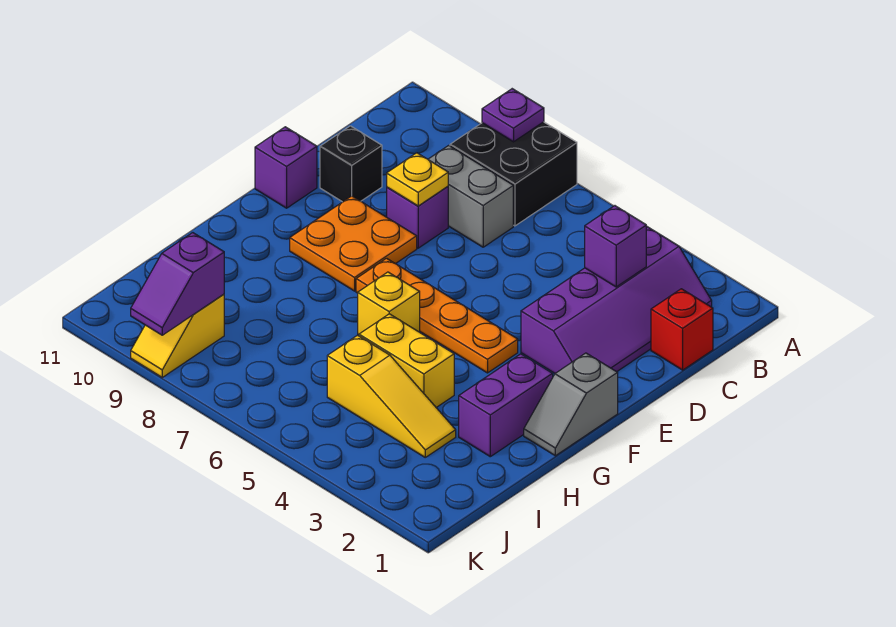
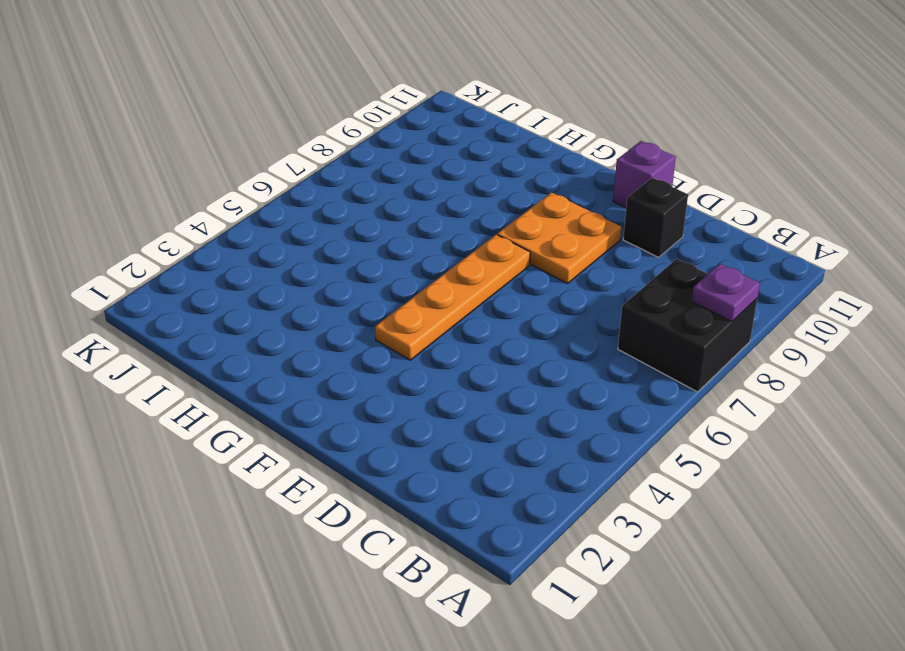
none -> purple 2x4 slope [521,226,712,373]
none -> red 1x1 brick [651,289,713,370]
none -> grey 1x2 brick [428,145,513,247]

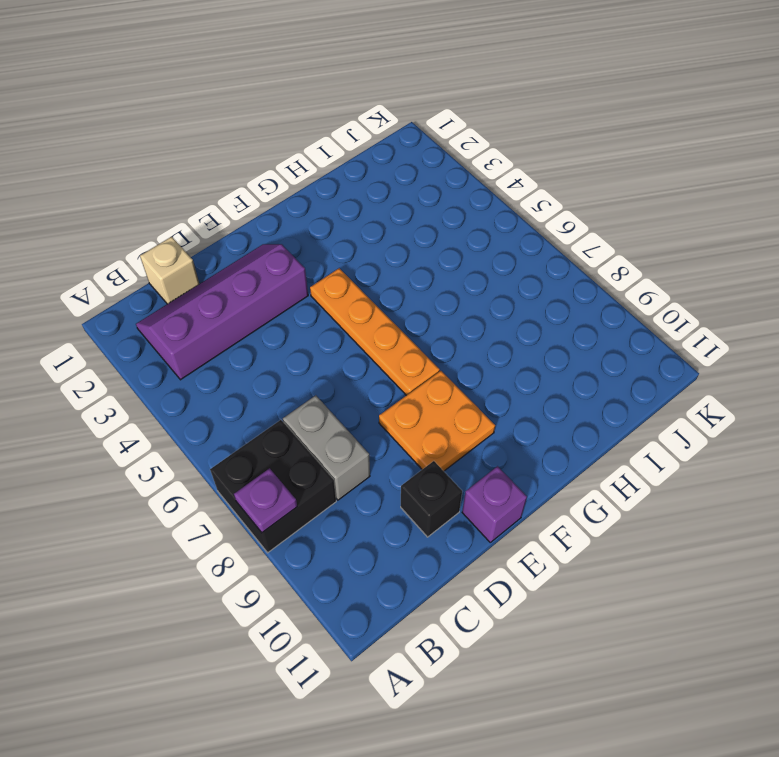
tan 1x1 brick [140,237,199,304] -> red 1x1 brick [651,289,713,370]
none -> purple 1x1 brick [387,186,448,248]
none -> grey 1x2 slope [524,353,618,456]
none -> purple 1x2 brick [459,354,553,457]

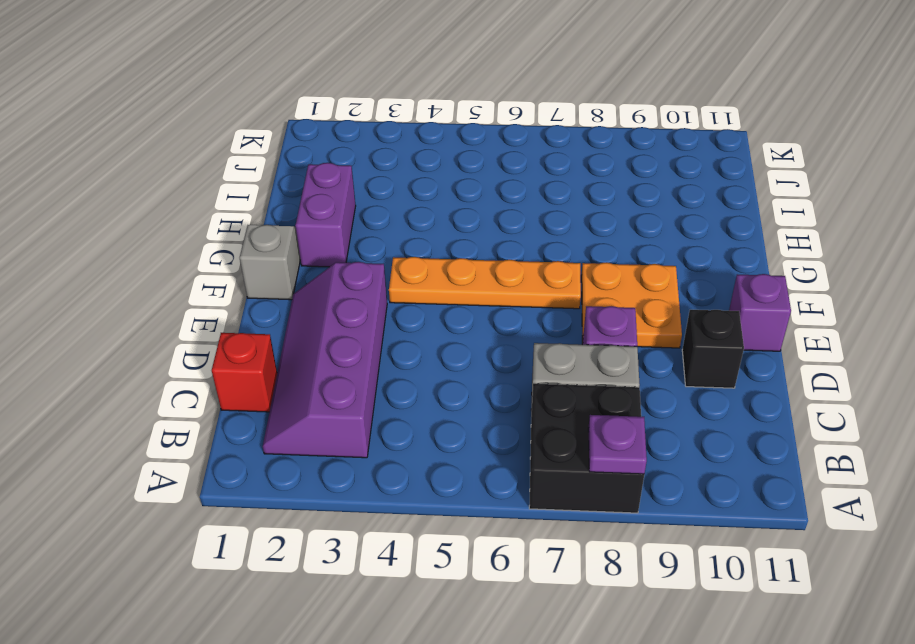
none -> yellow 1x1 brick [358,272,420,335]
none -> yellow 1x2 brick [359,314,454,407]
none -> yellow 1x3 slope [327,335,456,457]

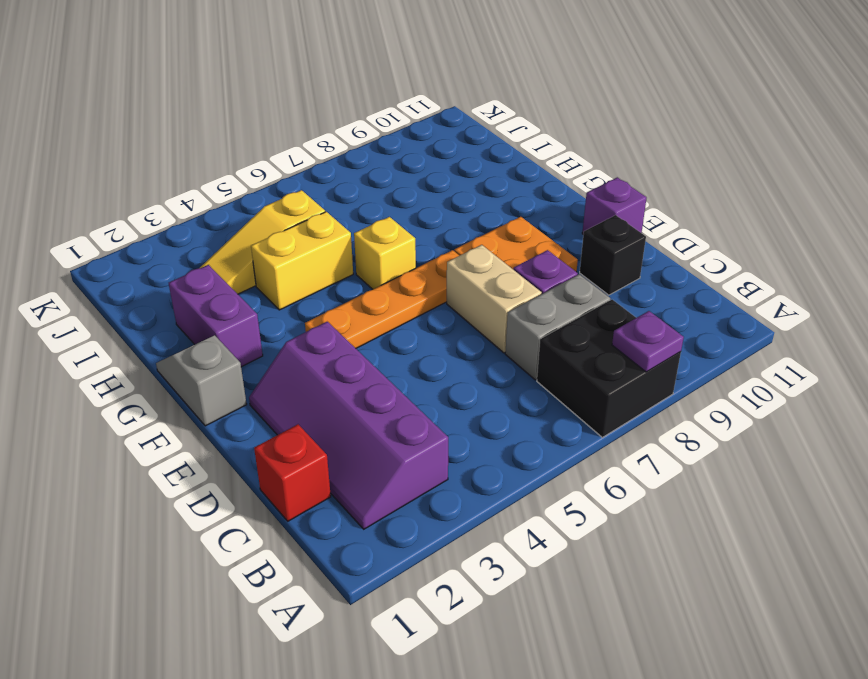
tan 1x2 brick [447,245,542,353] -> none
none -> yellow 1x2 slope [131,294,224,377]
none -> purple 1x1 brick [585,206,646,287]
none -> yellow 1x1 plate [387,153,448,206]

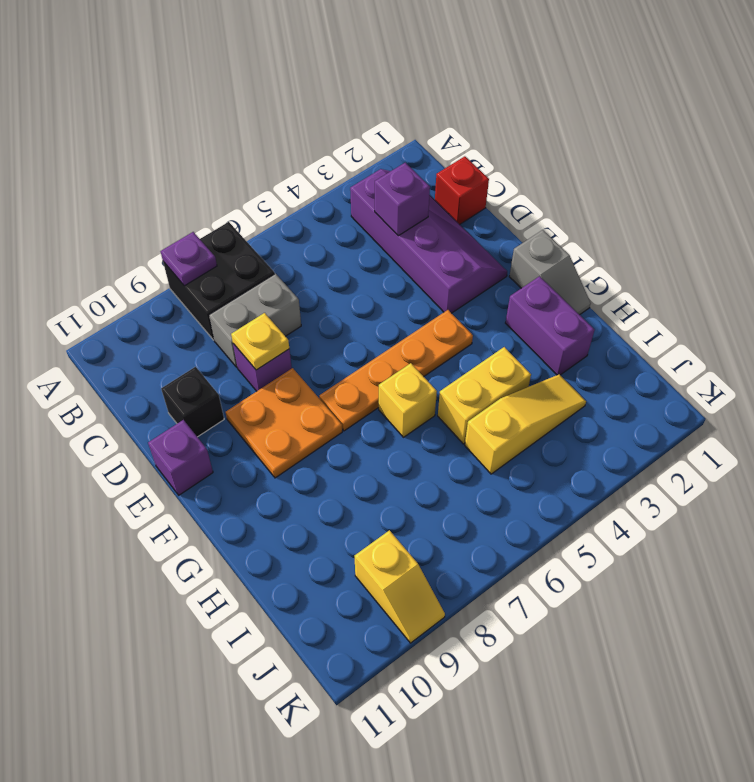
none -> purple 1x2 slope [131,233,224,335]

